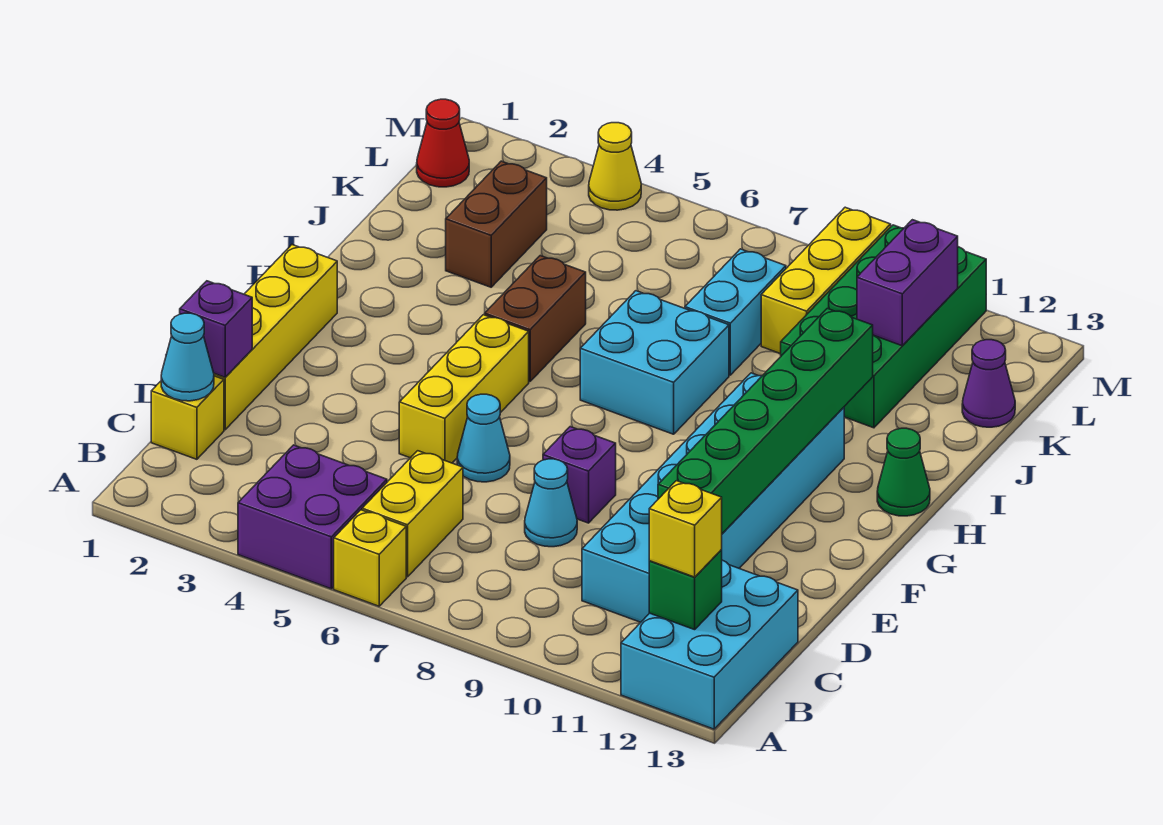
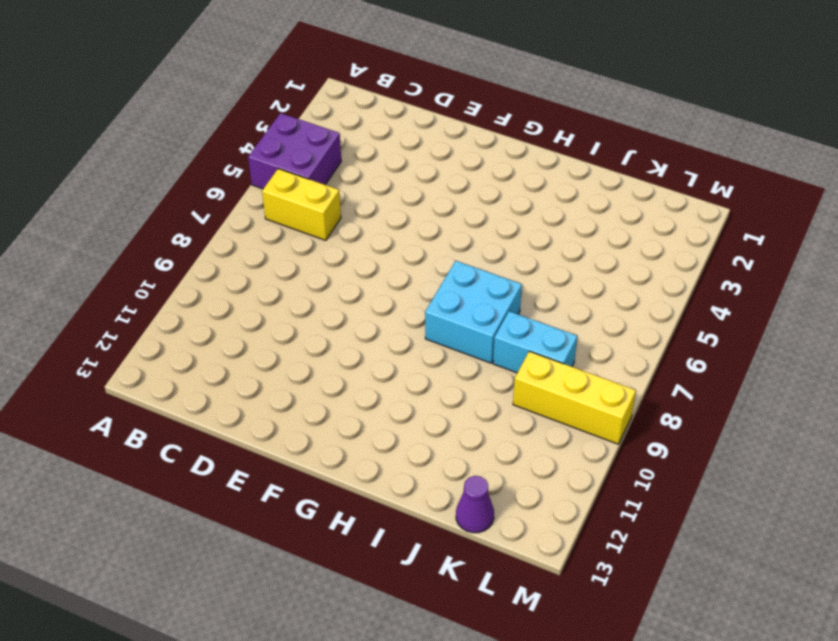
none -> yellow 1x1 brick [334,510,406,606]
none -> cyan 2x3 brick [621,560,798,729]
none -> yellow 1x1 brick [151,376,224,459]

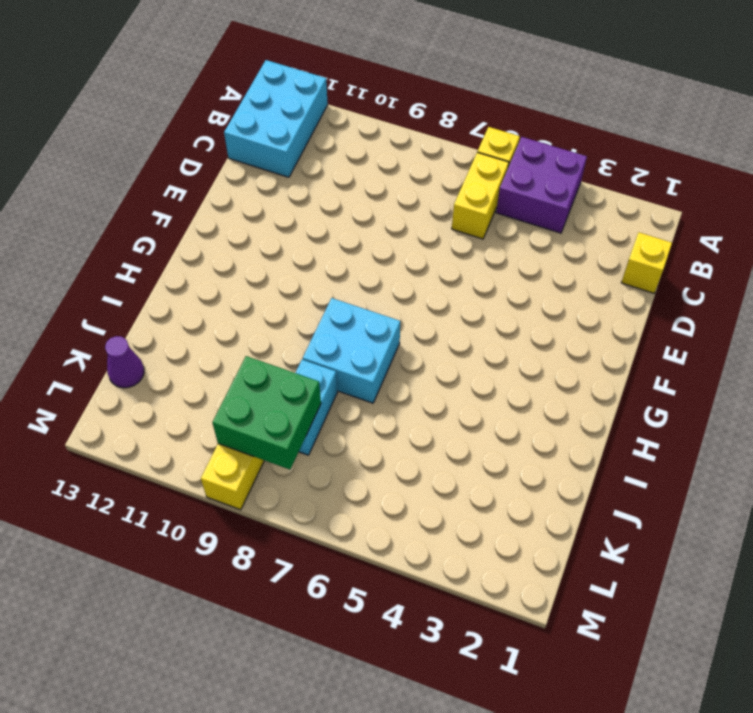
green 2x2 brick [212,356,321,470] -> none
none -> cyan 2x6 brick [582,373,844,622]
none -> yellow 1x4 brick [214,245,337,430]
none -> cyan 1x1 cone [525,459,577,547]

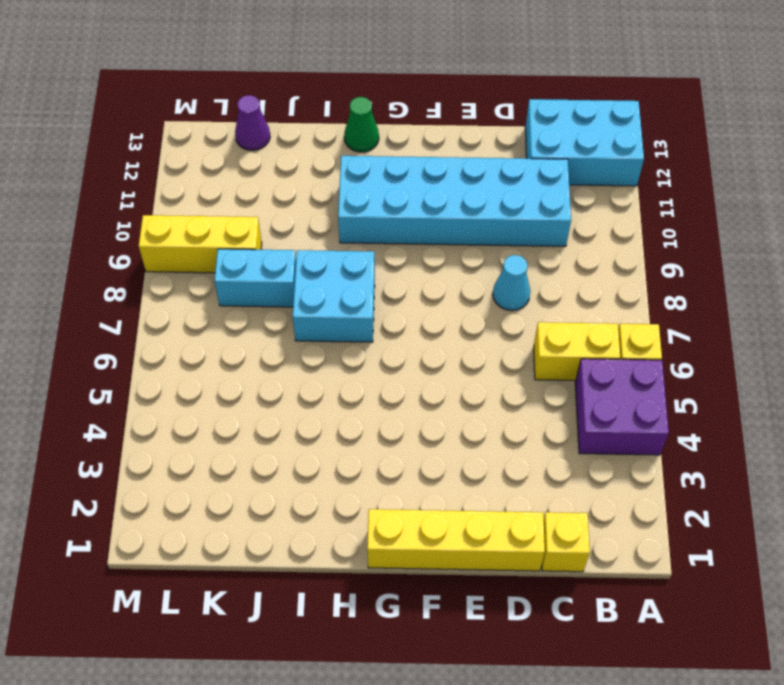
none -> yellow 1x3 brick [399,315,529,463]
none -> cyan 1x1 cone [457,394,510,482]
none -> purple 1x1 brick [543,427,616,523]

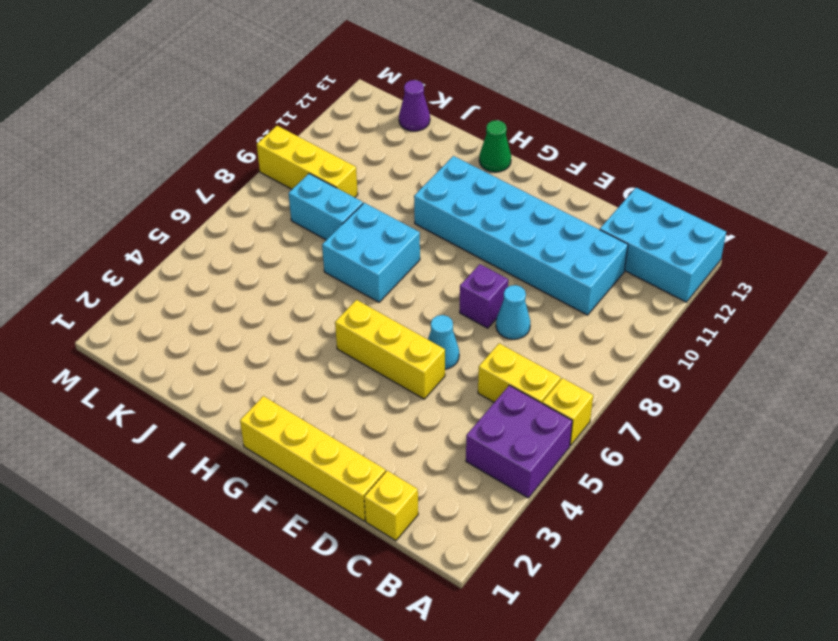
none -> brown 1x2 brick [485,256,586,382]
none -> brown 1x2 brick [446,161,547,287]
none -> green 2x4 brick [781,225,986,428]

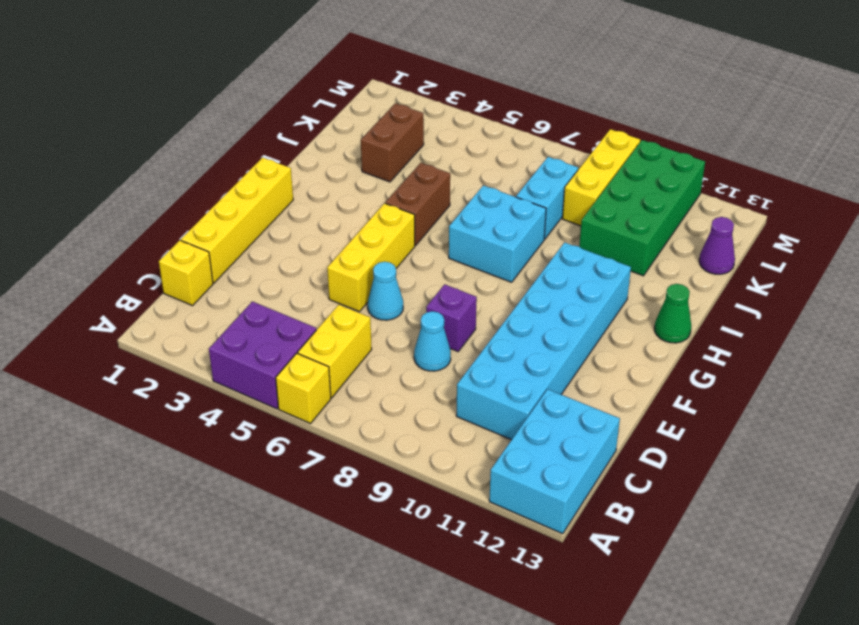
none -> red 1x1 cone [417,99,469,187]
none -> yellow 1x1 cone [589,123,641,210]
none -> green 1x1 brick [649,550,722,630]

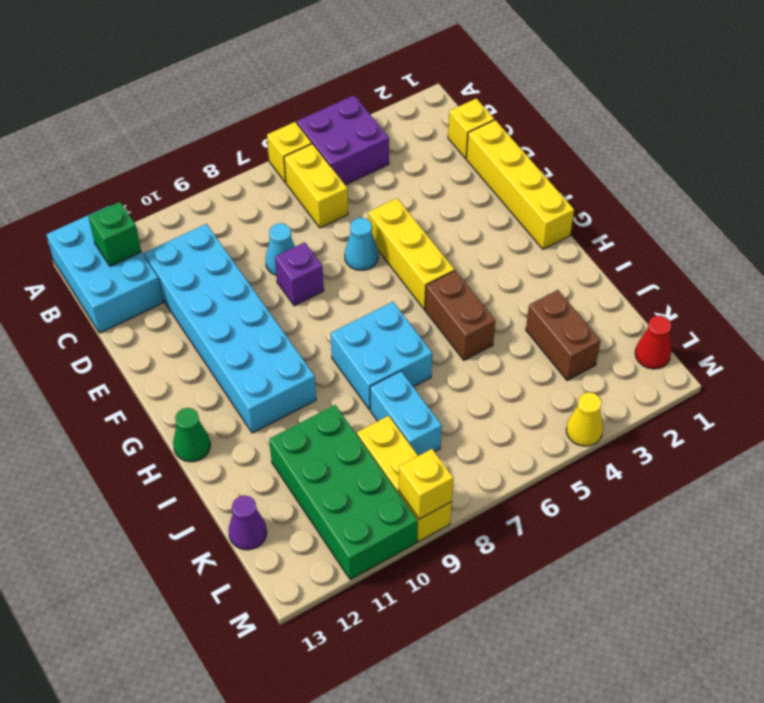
yellow 1x1 brick [399,449,453,519] -> yellow 1x1 brick moved to [649,481,722,577]
none -> cyan 1x1 cone [161,313,214,401]
none -> purple 1x1 brick [180,281,252,377]
none -> green 1x6 brick [658,308,873,533]

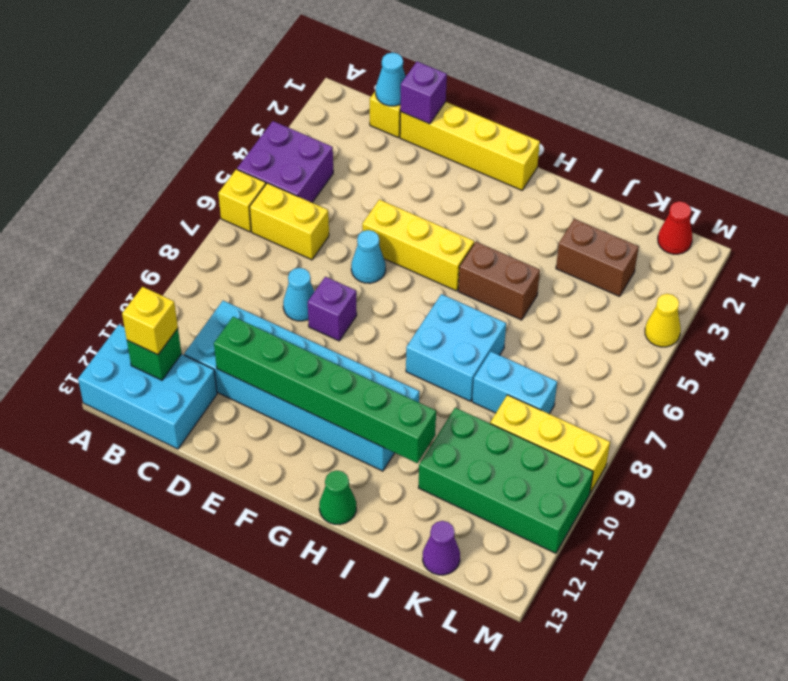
none -> purple 1x2 brick [857,220,958,346]

